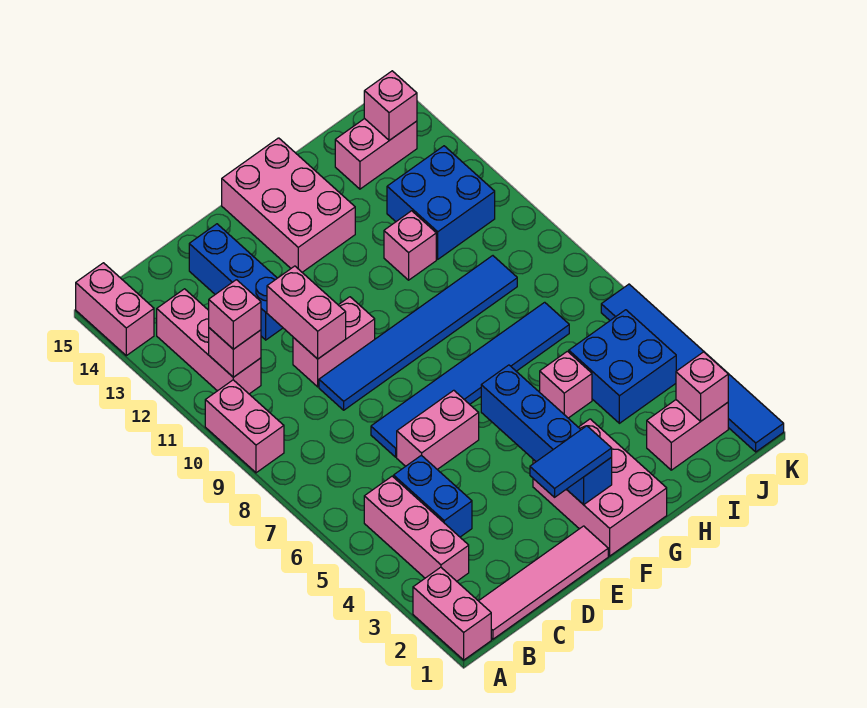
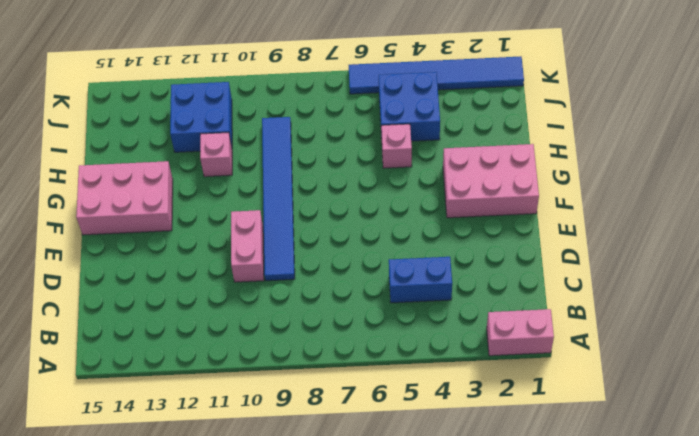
none -> pink 1x2 brick [205,380,284,473]
none -> pink 1x2 brick [76,263,154,356]
none -> pink 1x4 tile [479,526,608,639]

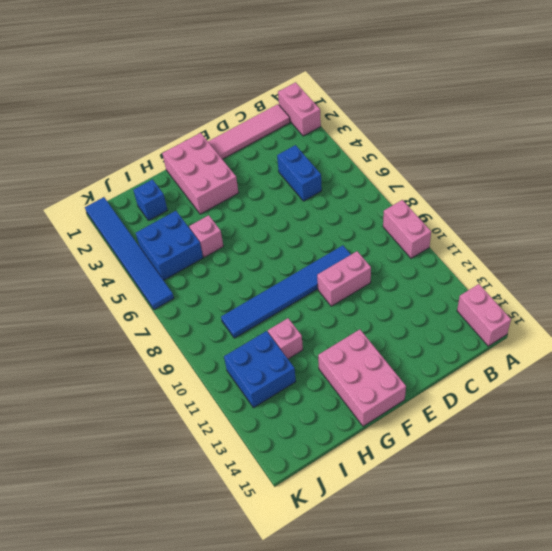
blue 1x1 brick [134,180,167,221] -> pink 1x2 brick [647,400,728,470]
none -> pink 1x3 brick [364,476,469,581]
none -> pink 1x3 brick [157,289,261,394]
none -> pink 1x2 brick [397,390,479,469]

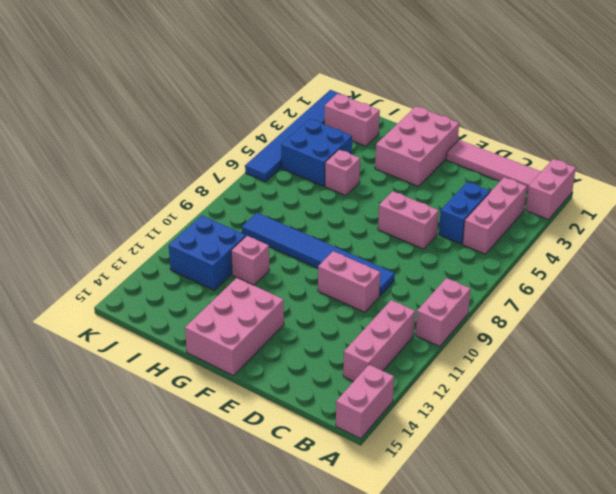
none -> blue 1x6 tile [371,302,569,457]
none -> blue 1x3 brick [189,224,283,340]
none -> pink 1x2 brick [335,119,417,189]

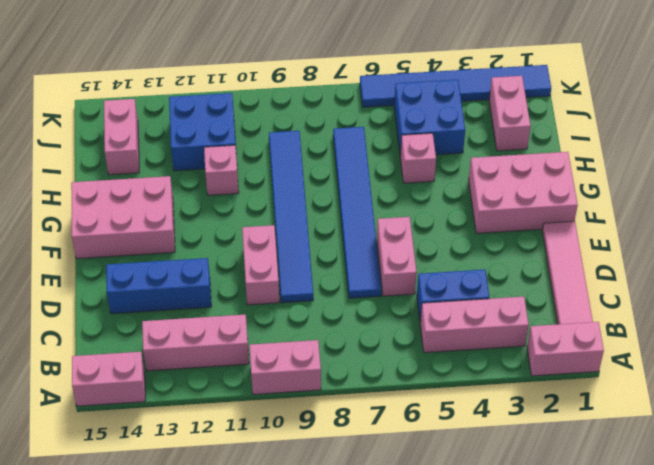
none -> pink 1x1 brick [209,328,261,377]
none -> pink 1x2 brick [267,266,346,359]
none -> blue 1x4 brick [481,365,612,505]

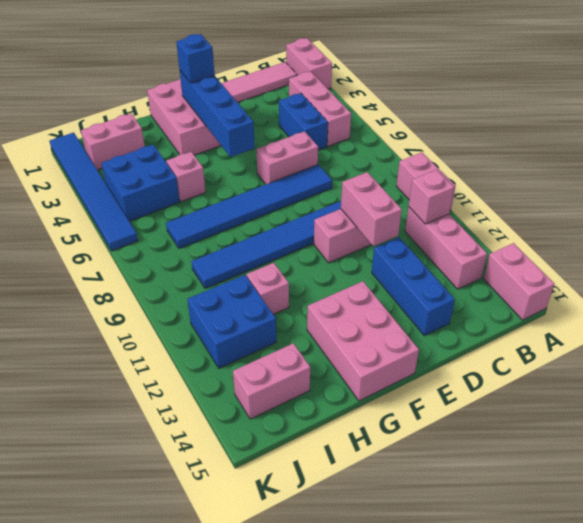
blue 1x1 brick [176,34,215,83] -> blue 1x2 tile [530,426,612,497]
none -> pink 1x1 brick [676,352,728,421]
none -> pink 1x1 brick [364,71,417,140]
none -> pink 1x1 brick [209,280,261,349]

